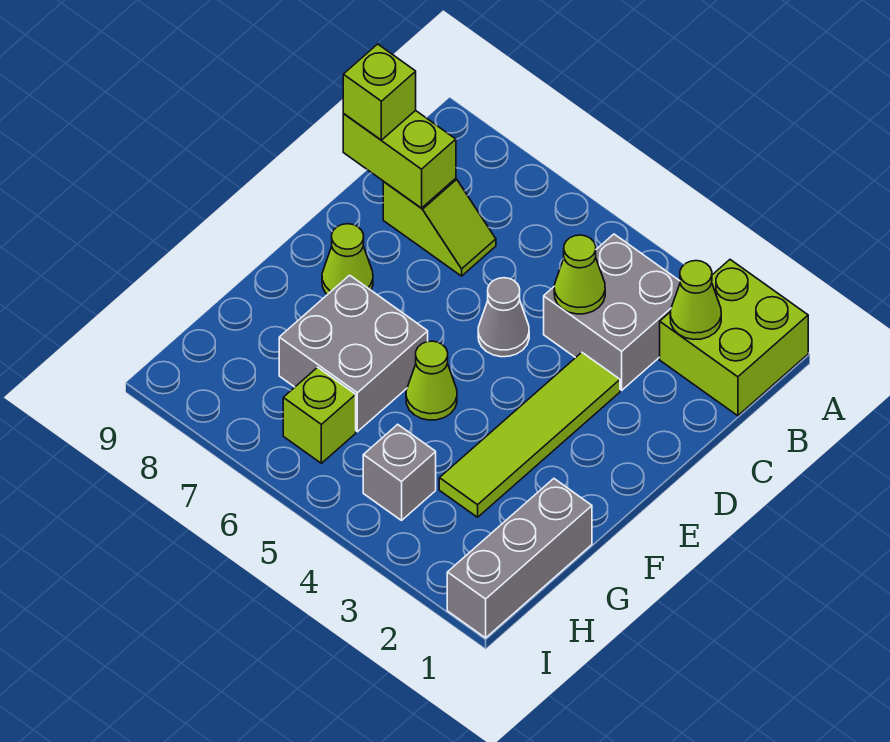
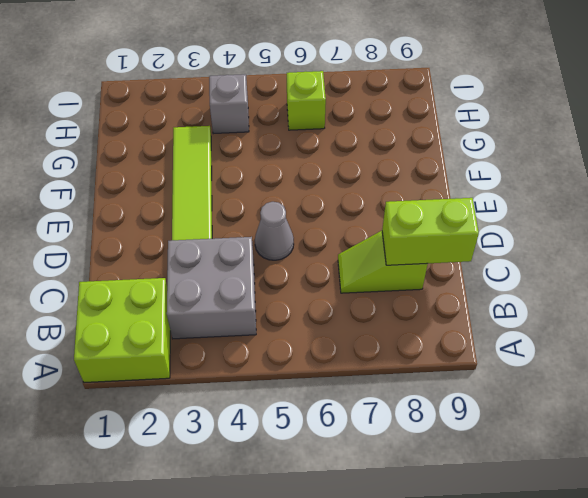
none -> lime 1x1 cone [322,224,373,295]
none -> lime 1x1 cone [406,341,457,420]
none -> grey 2x2 brick [279,275,428,432]

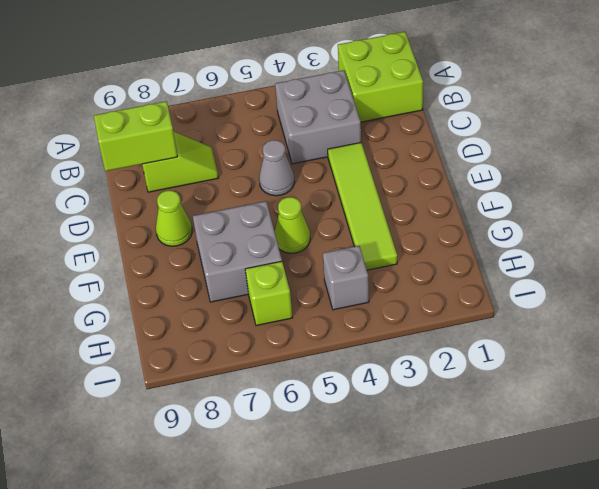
none -> grey 1x3 brick [447,479,592,638]
none -> lime 1x1 cone [670,261,721,340]
none -> lime 1x1 cone [554,235,605,314]

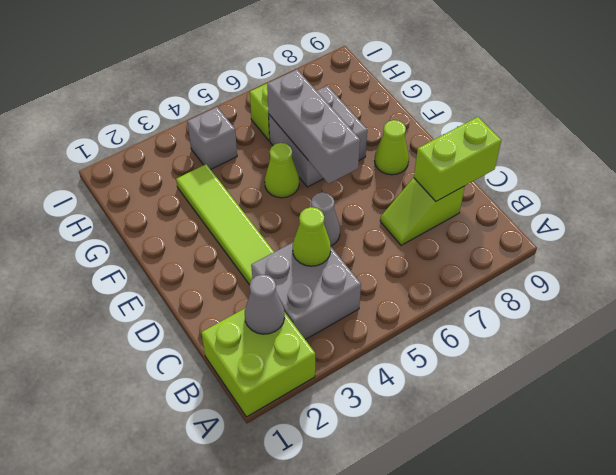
grey 1x1 cone [245,274,285,334] -> lime 1x1 cone [670,261,721,340]
grey 1x3 brick [267,70,360,184] -> grey 1x3 brick moved to [447,479,592,638]
none -> lime 1x1 brick [343,44,416,140]

